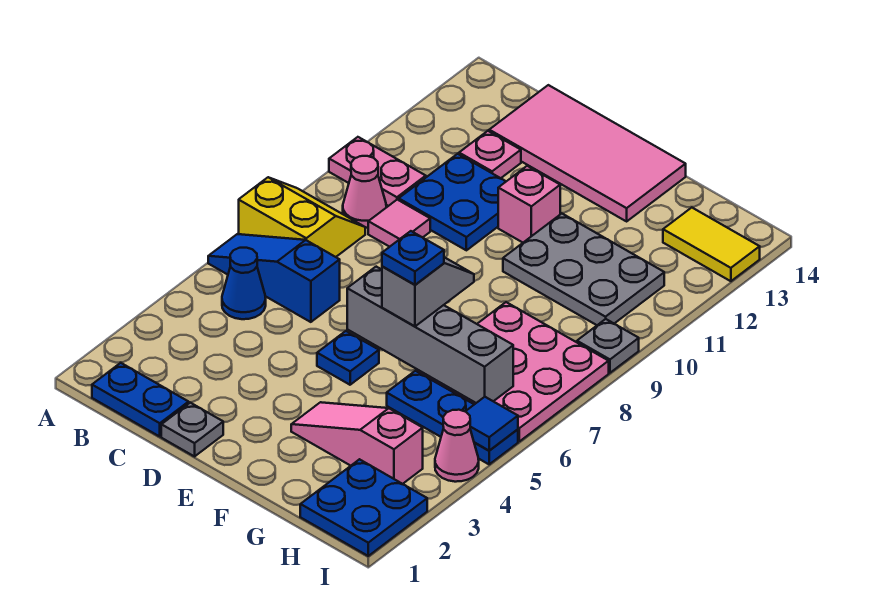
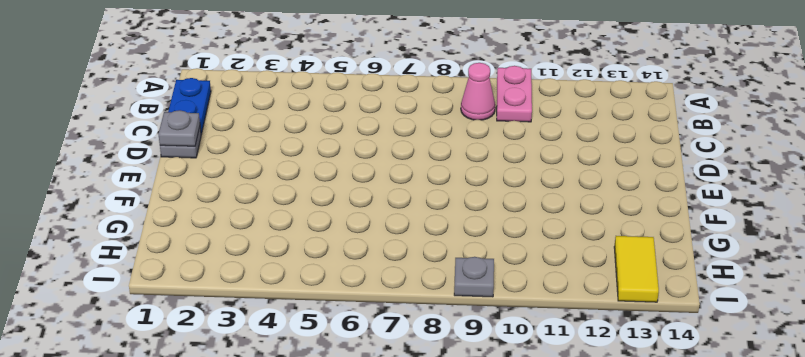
grey 1x1 plate [159,110,200,146] -> none
none -> blue 1x3 slope [208,234,340,322]
none -> yellow 2x2 slope [239,177,365,257]
none -> blue 1x1 cone [222,248,266,319]

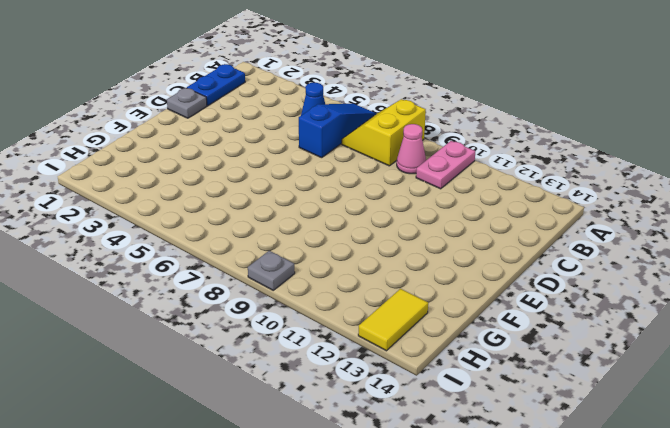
yellow 2x2 slope [342,99,426,166] -> yellow 2x2 slope turned to [239,177,365,257]
none -> pink 1x1 tile [368,200,430,247]
none -> blue 2x2 plate [399,154,506,250]
none -> pink 1x1 plate [459,131,521,178]

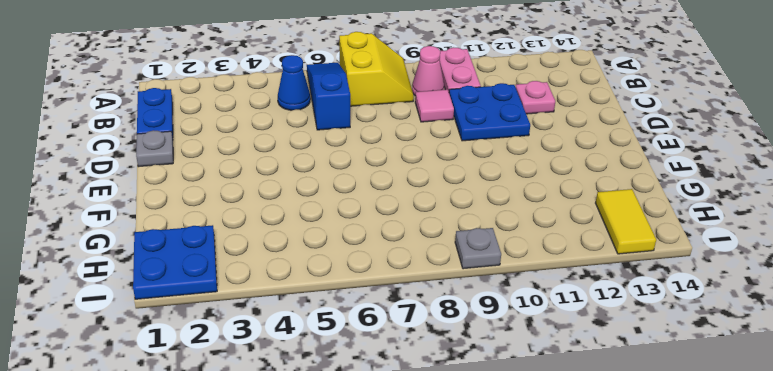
none -> pink 2x4 tile [489,85,686,221]
none -> blue 1x1 plate [317,331,379,385]
none -> pink 1x1 brick [498,166,560,242]

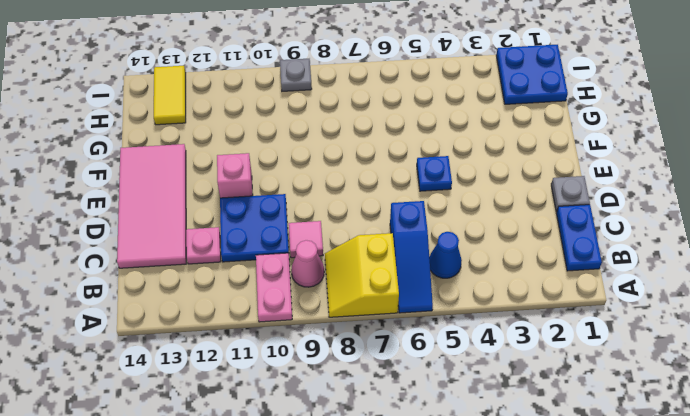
none -> pink 1x3 slope [291,402,423,484]
none -> grey 2x3 plate [503,214,664,325]
none -> blue 1x3 plate [387,371,518,464]

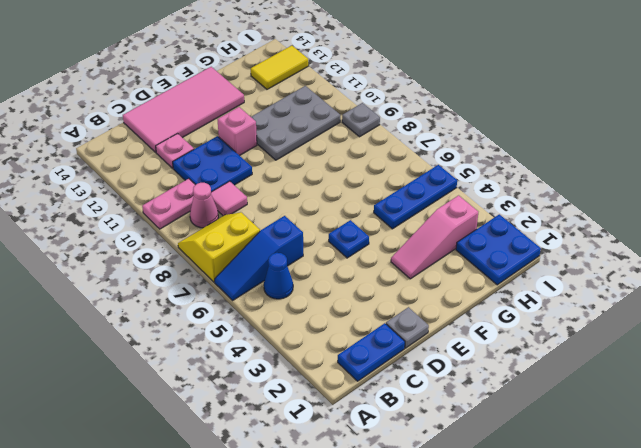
none -> pink 3x3 plate [417,302,609,441]
none -> pink 1x1 cone [435,410,479,482]
none -> grey 1x4 brick [347,267,513,403]

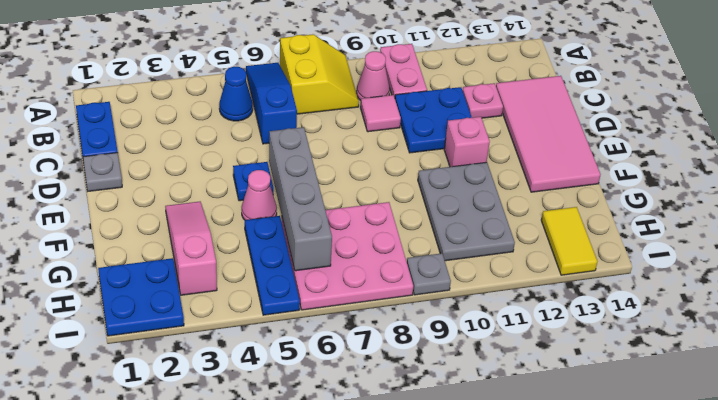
pink 1x1 cone [242,170,277,220] -> pink 1x1 cone moved to [435,410,479,482]
none -> blue 1x1 tile [465,397,518,451]
none -> grey 1x2 slope [382,257,474,326]
none -> blue 1x1 plate [382,231,444,285]

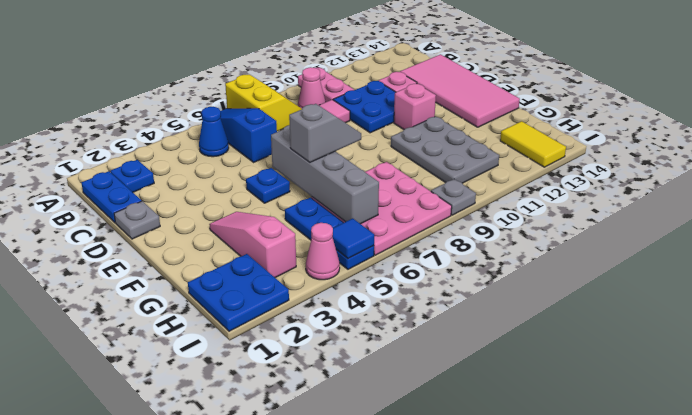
blue 1x1 plate [111,160,154,192] -> blue 1x1 plate moved to [382,231,444,285]

